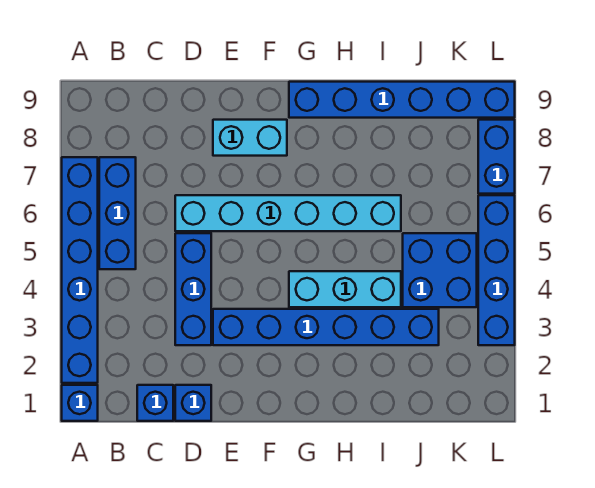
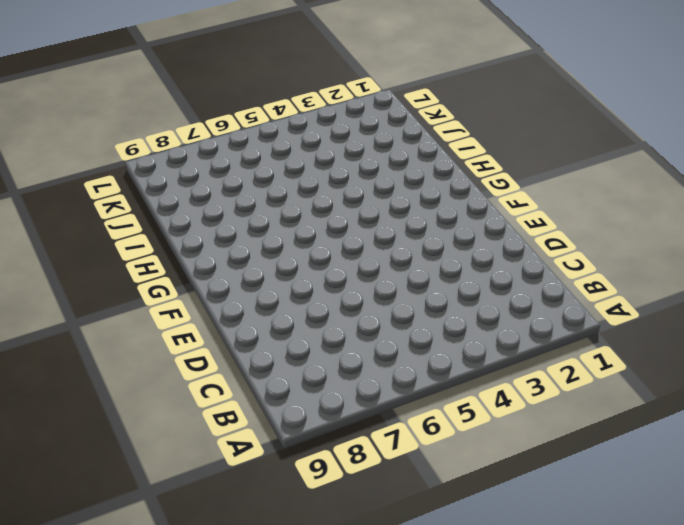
none -> blue 1x1 brick [62,385,98,421]
none -> blue 1x6 brick [62,157,98,383]
none -> blue 1x3 brick [99,157,136,269]

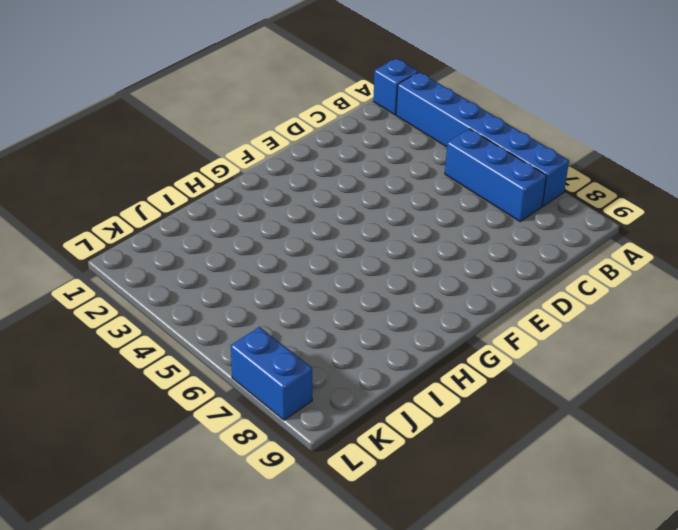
none -> blue 1x1 brick [137,385,173,421]
none -> blue 1x1 brick [175,385,211,421]
none -> blue 1x3 brick [175,233,211,345]

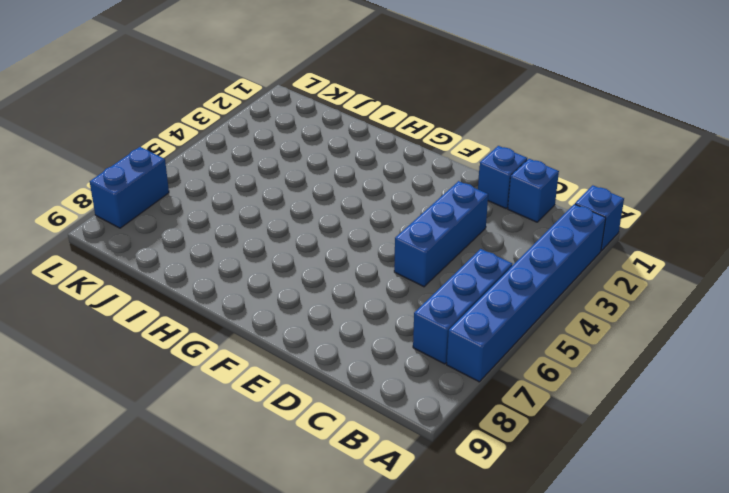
none -> cyan 1x6 brick [175,195,401,231]
none -> blue 1x6 brick [213,309,439,345]
none -> cyan 1x2 brick [213,120,287,156]

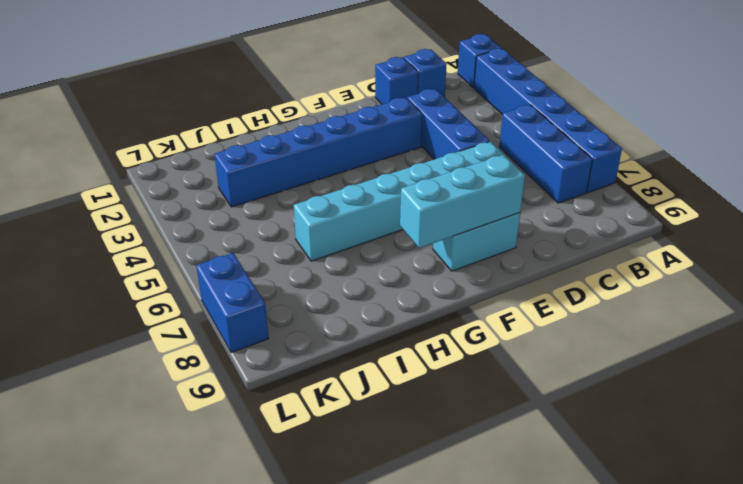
cyan 1x3 brick [400,155,525,248] -> cyan 1x3 brick moved to [289,271,401,307]
none -> blue 1x6 brick [289,82,515,118]
none -> blue 2x2 brick [403,233,477,307]
none -> blue 1x4 brick [478,195,515,345]

